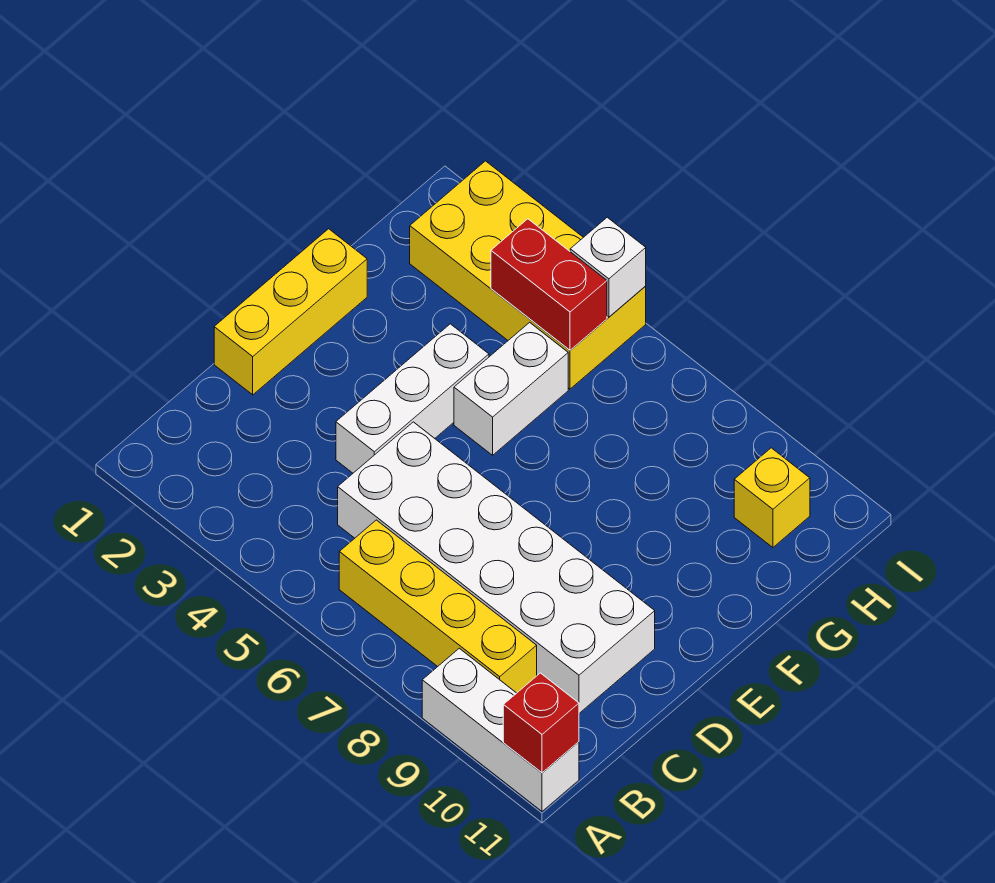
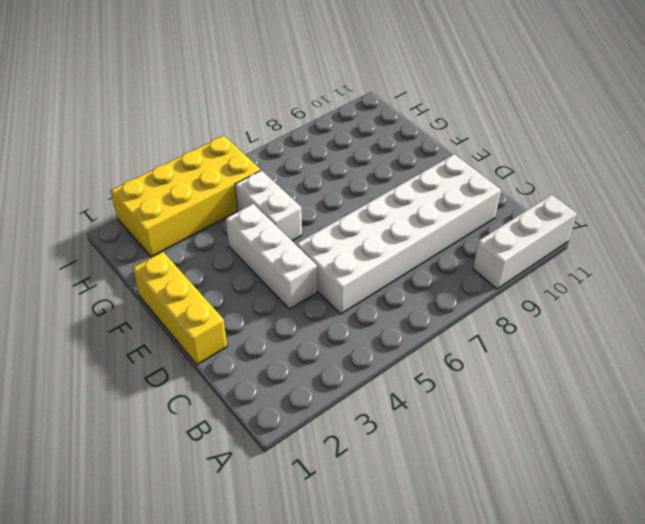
none -> yellow 1x4 brick [339,520,537,693]
none -> yellow 1x1 brick [734,448,810,547]

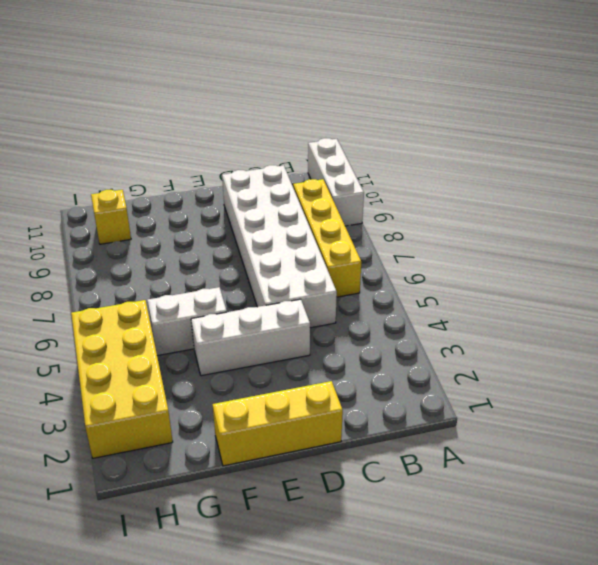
none -> red 1x1 brick [503,673,579,773]
none -> red 1x2 brick [491,219,607,350]

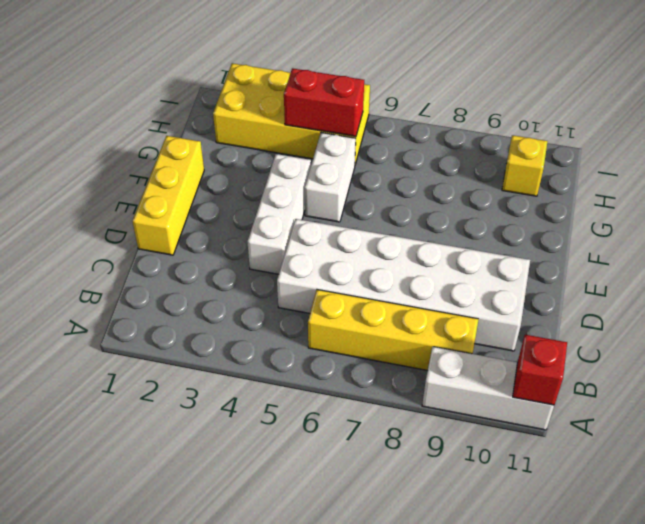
none -> white 1x1 brick [570,217,646,317]

